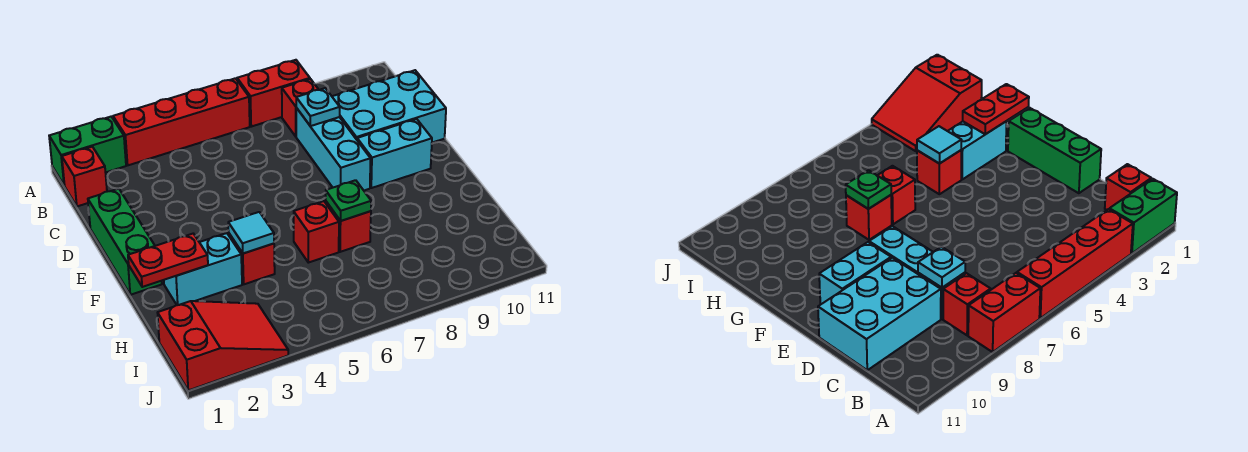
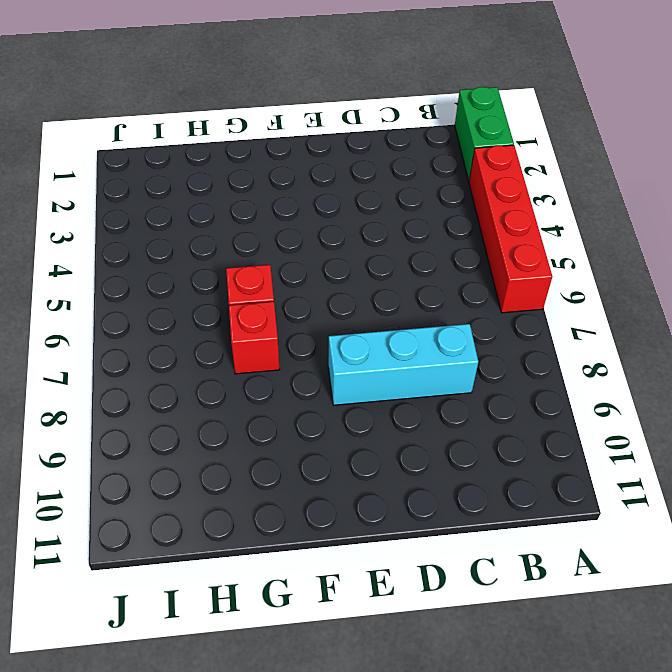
none -> red 1x2 brick [237,60,310,127]
none -> red 1x1 brick [62,147,107,206]
none -> red 1x1 brick [282,79,319,136]

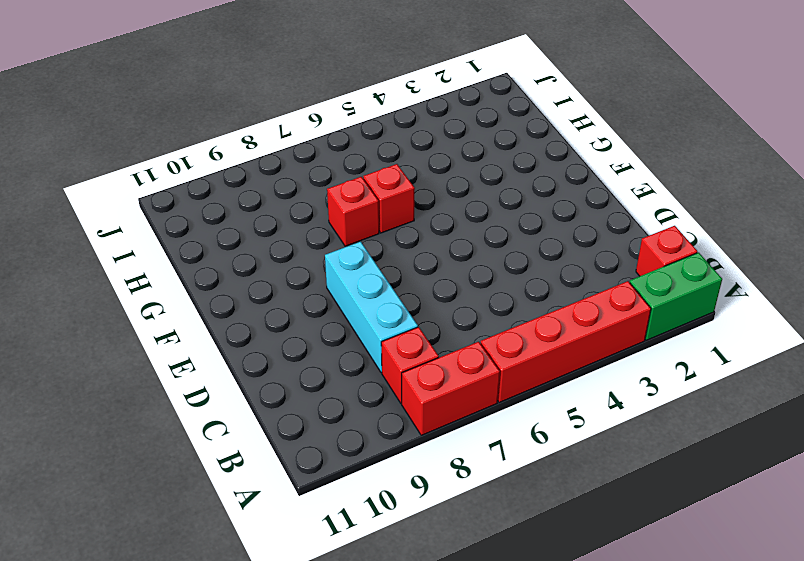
none -> cyan 2x3 brick [332,70,446,143]
none -> green 1x3 brick [88,189,162,295]
none -> cyan 1x2 brick [357,119,432,188]

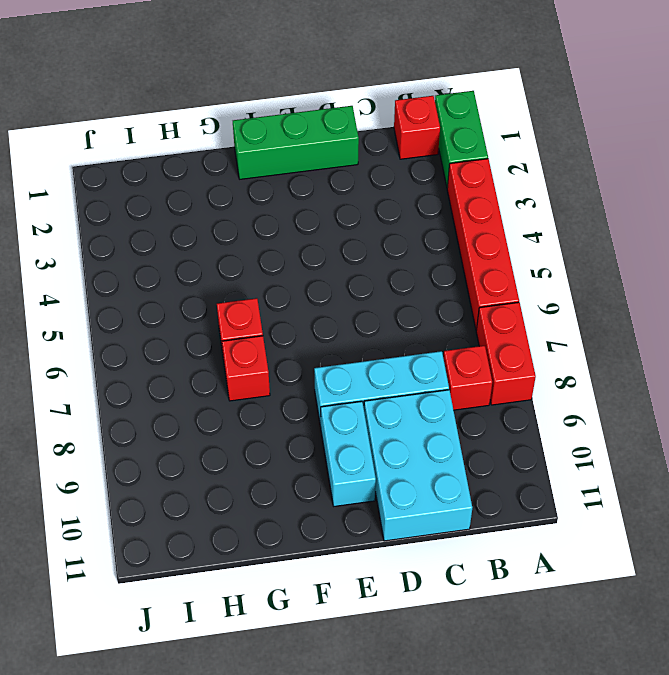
none -> cyan 1x2 brick [164,233,242,305]
none -> red 1x1 brick [229,234,275,284]
none -> red 2x3 slope [158,301,288,390]

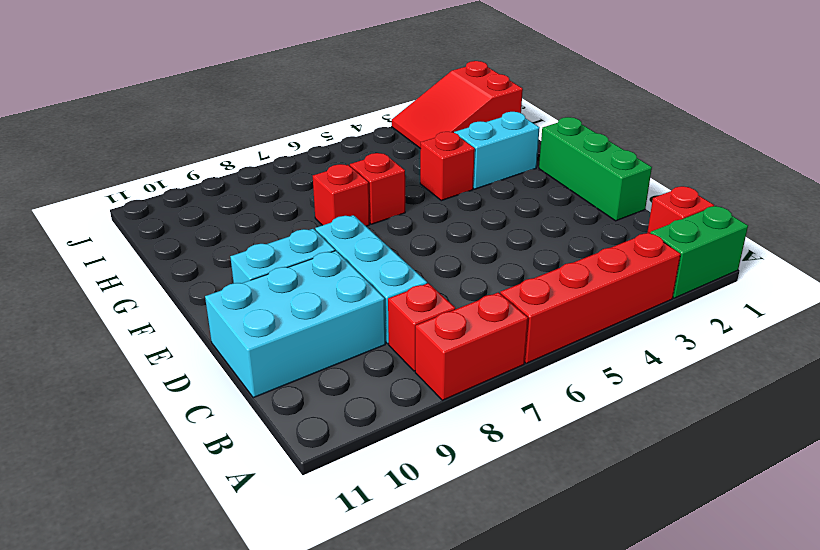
none -> cyan 1x1 plate [296,88,340,126]
none -> red 1x2 plate [128,234,208,287]
none -> cyan 1x1 tile [228,212,274,253]

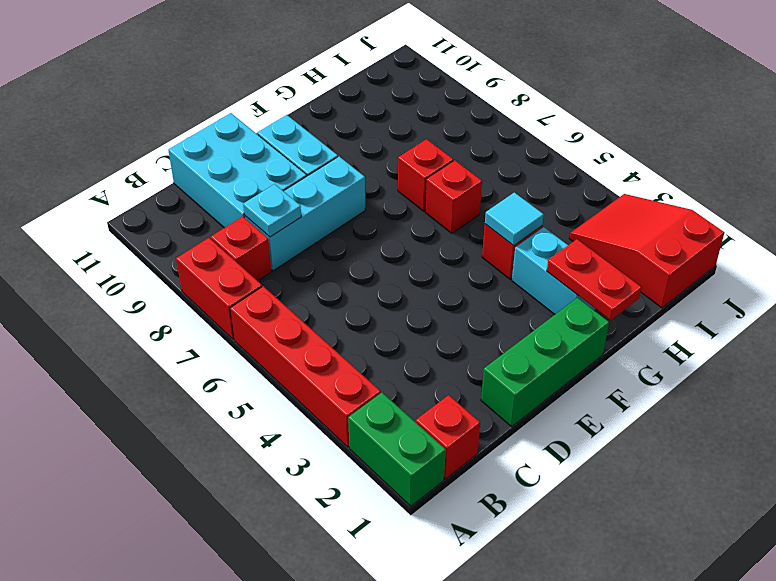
none -> green 1x1 plate [326,180,371,221]

